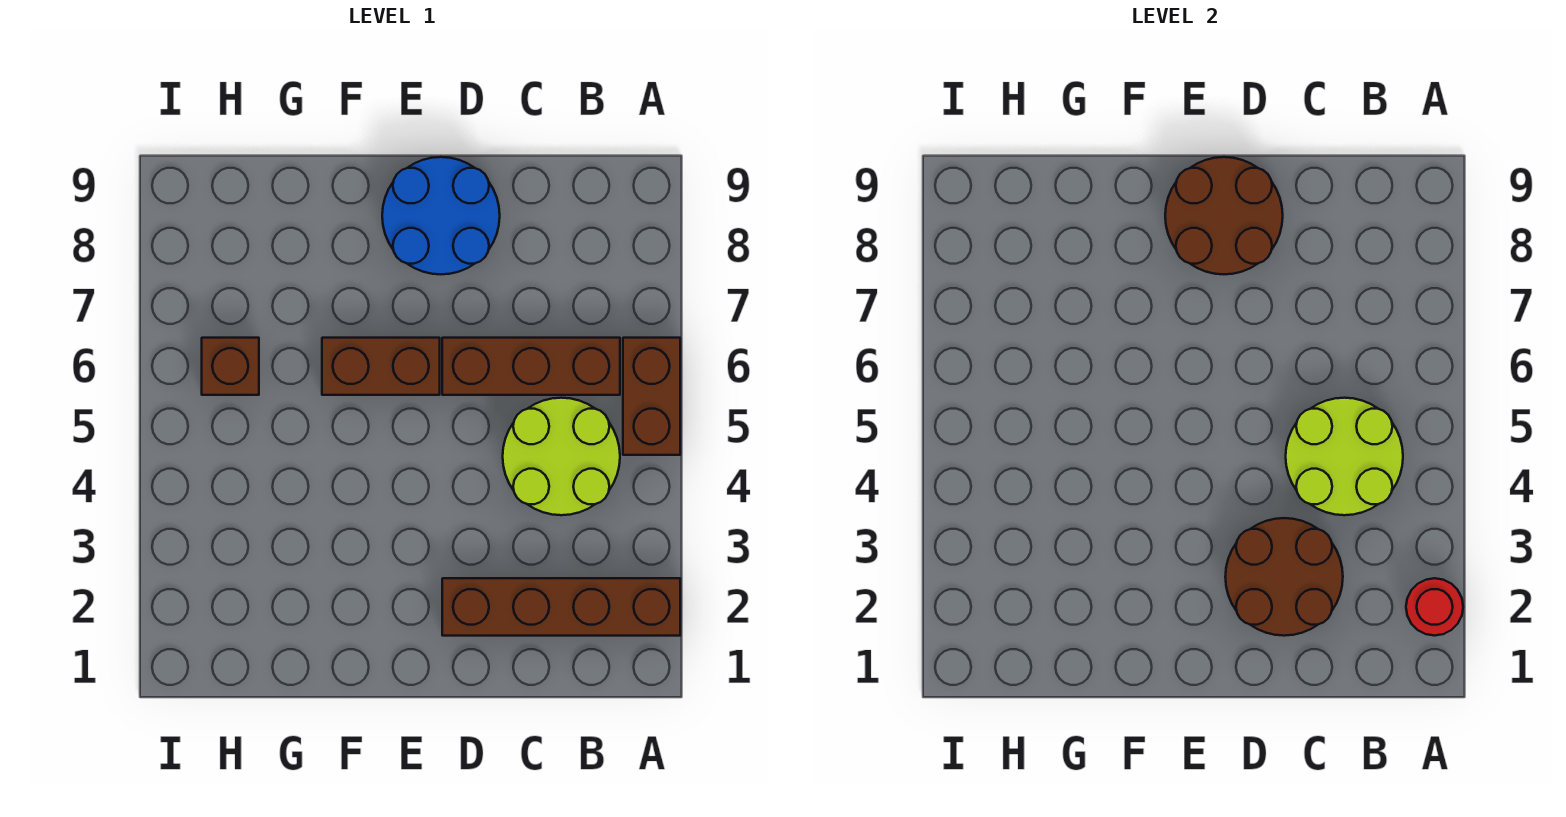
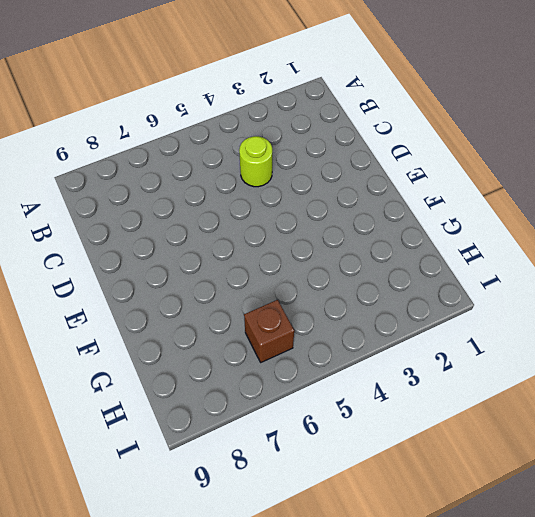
lime 1x1 round brick [239,136,272,187] -> lime 2x2 round brick [503,398,620,515]
none -> brown 1x4 brick [442,578,680,636]
none -> brown 1x2 brick [623,338,680,455]

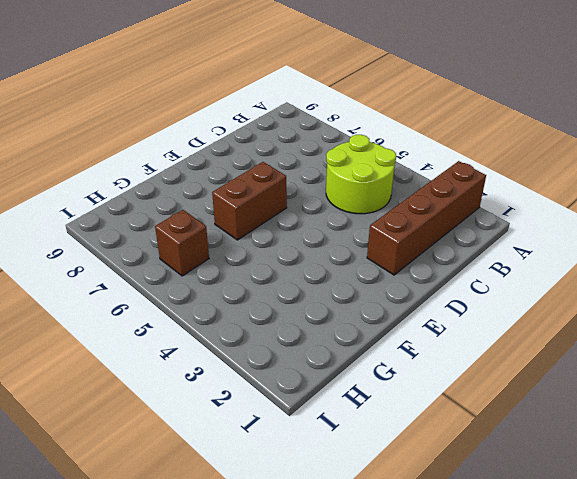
none -> brown 1x2 brick [623,338,680,455]
none -> brown 1x3 brick [442,338,620,395]

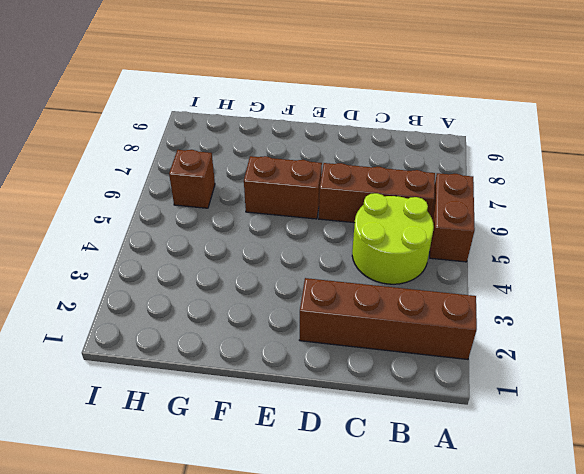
none -> blue 2x2 round brick [382,157,500,274]
none -> red 1x1 round brick [1406,578,1463,636]

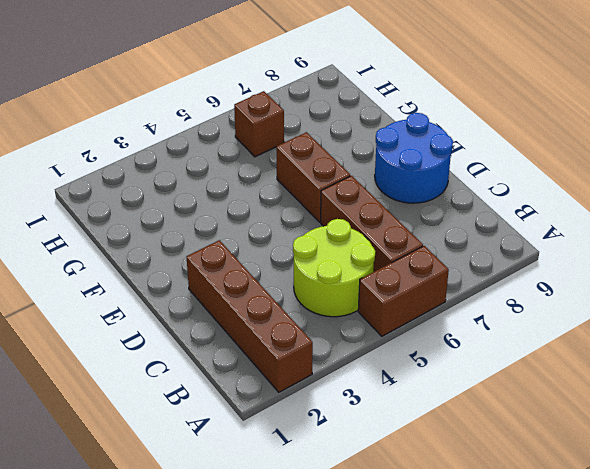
none -> red 1x1 round brick [1406,578,1463,636]
none -> lime 2x2 round brick [1286,398,1403,515]

